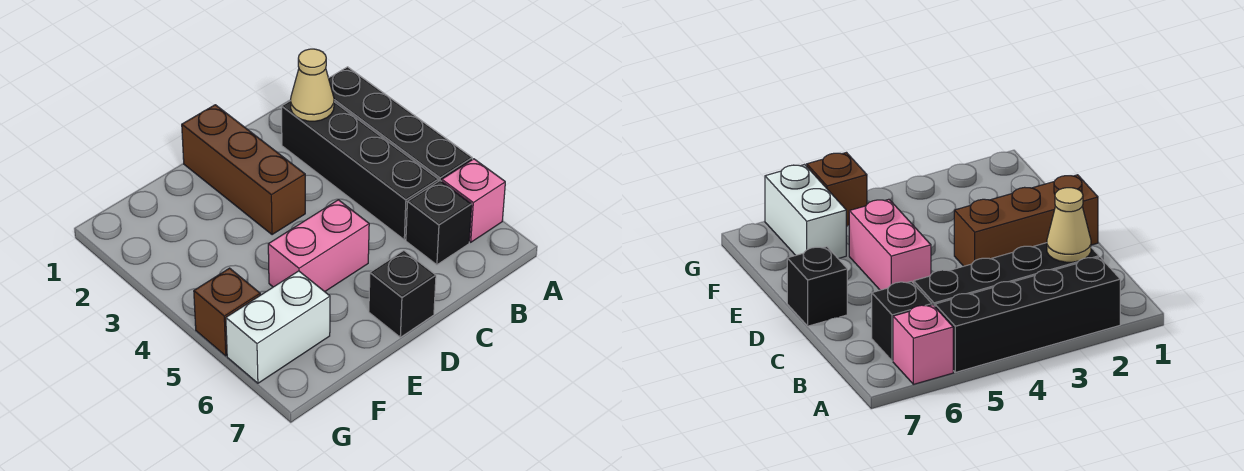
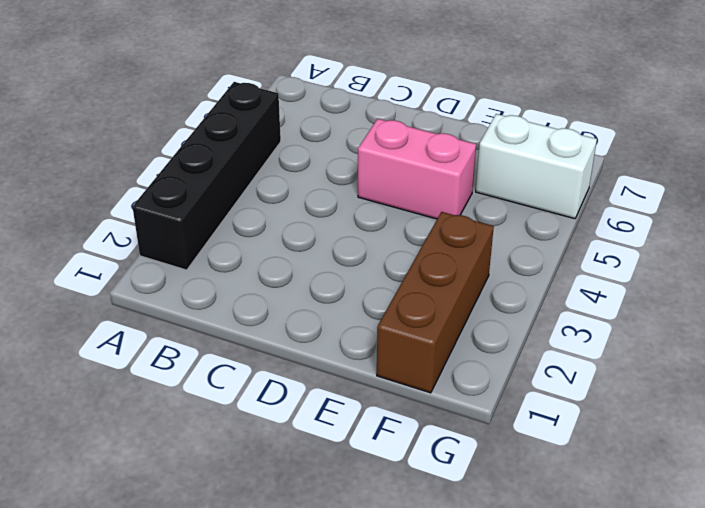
brown 1x3 brick [377,212,494,393] -> brown 1x3 brick moved to [182,105,305,235]
none -> pink 1x1 brick [442,159,505,242]
none -> black 1x4 brick [282,101,439,240]

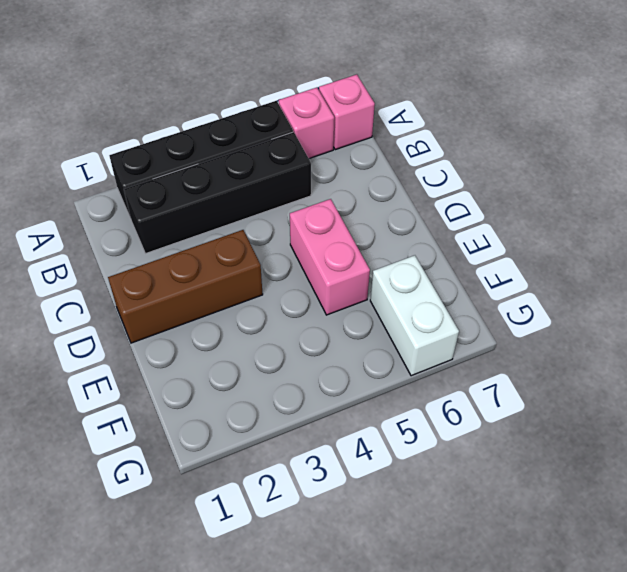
pink 1x1 brick [319,74,375,150] -> none
none -> black 1x1 brick [406,181,472,265]
none -> black 1x1 brick [369,251,436,337]

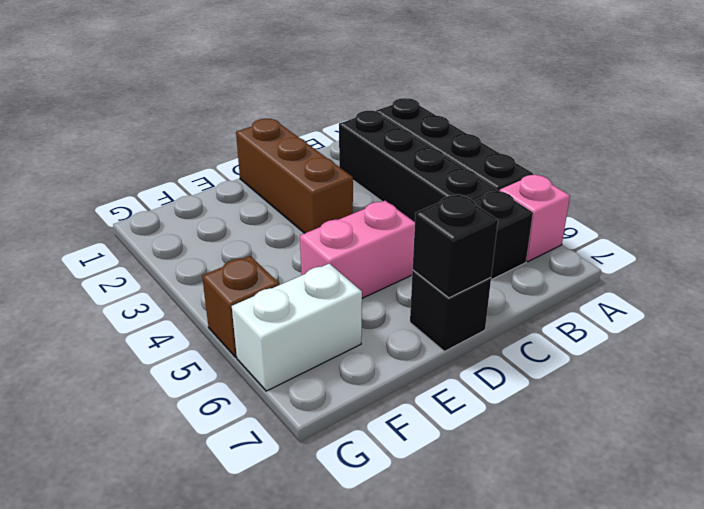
black 1x1 brick [413,194,498,298] -> none
none -> tan 1x1 cone [291,49,334,121]

